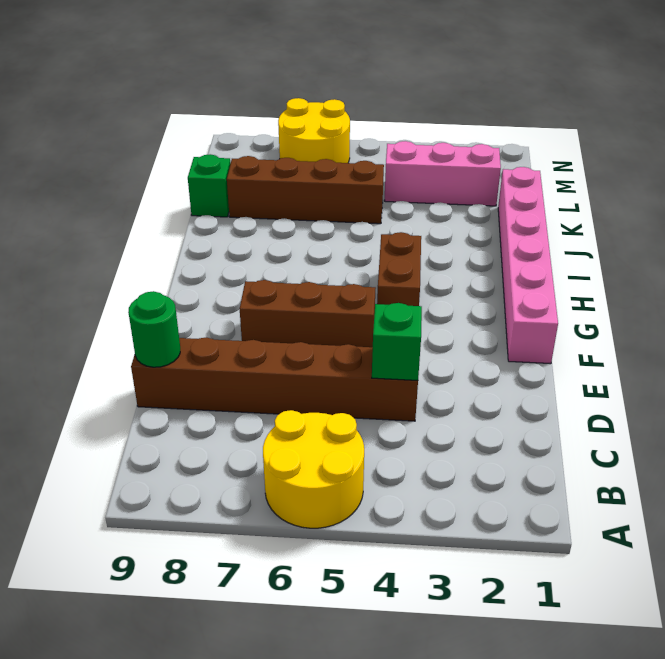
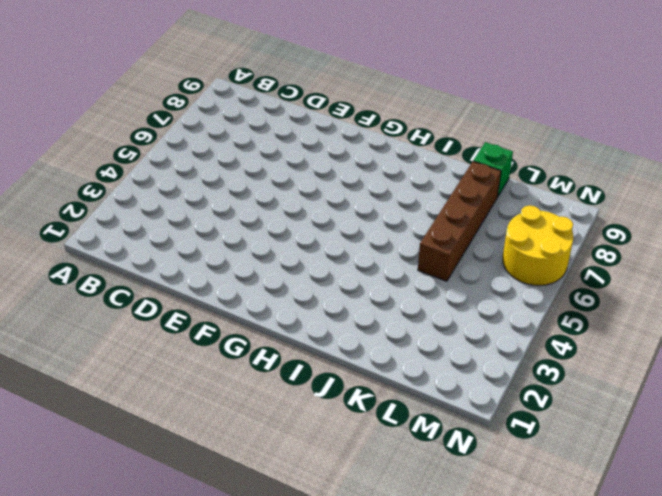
none -> yellow 2x2 round brick [263,410,364,528]
none -> brown 1x6 brick [131,338,418,421]

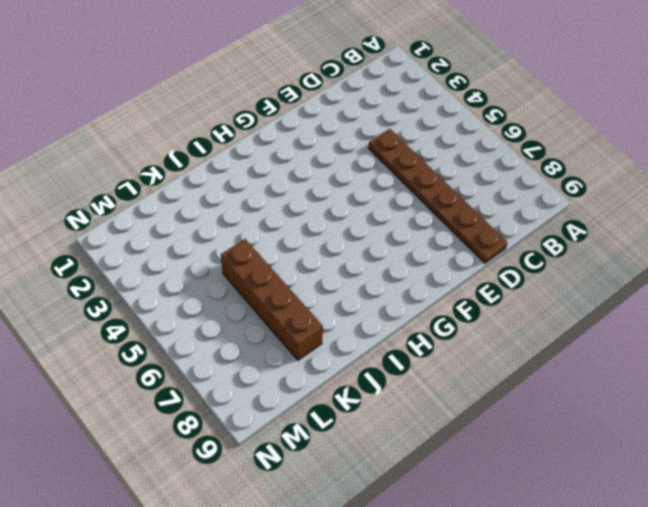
brown 1x6 plate [368,129,508,263] -> brown 1x6 brick [131,338,418,421]
none -> yellow 2x2 round brick [263,410,364,528]
none -> pink 1x6 brick [498,167,558,364]

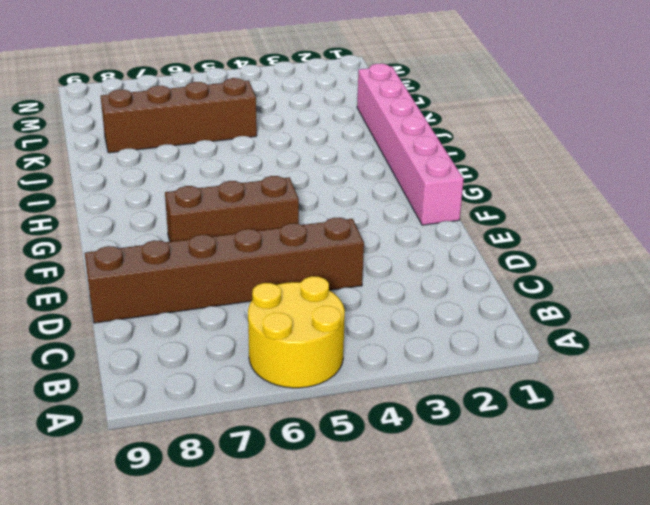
none -> brown 1x2 brick [377,232,421,306]
none -> green 1x1 brick [188,154,230,217]

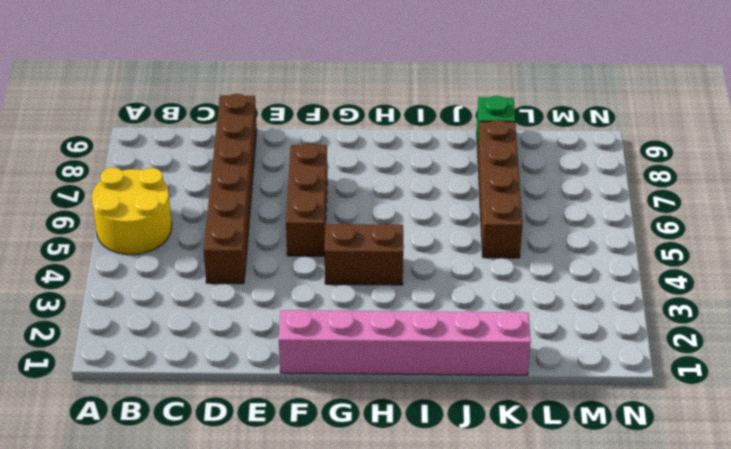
none -> pink 1x3 brick [384,141,501,206]
none -> yellow 2x2 round brick [278,98,350,163]

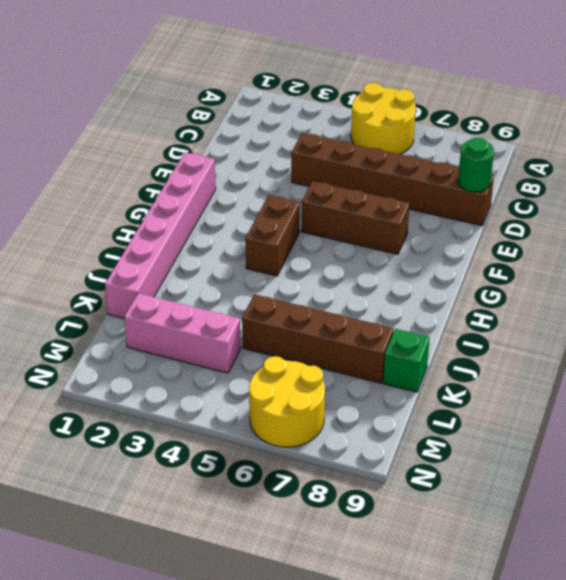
none -> green 1x1 brick [372,303,422,380]

